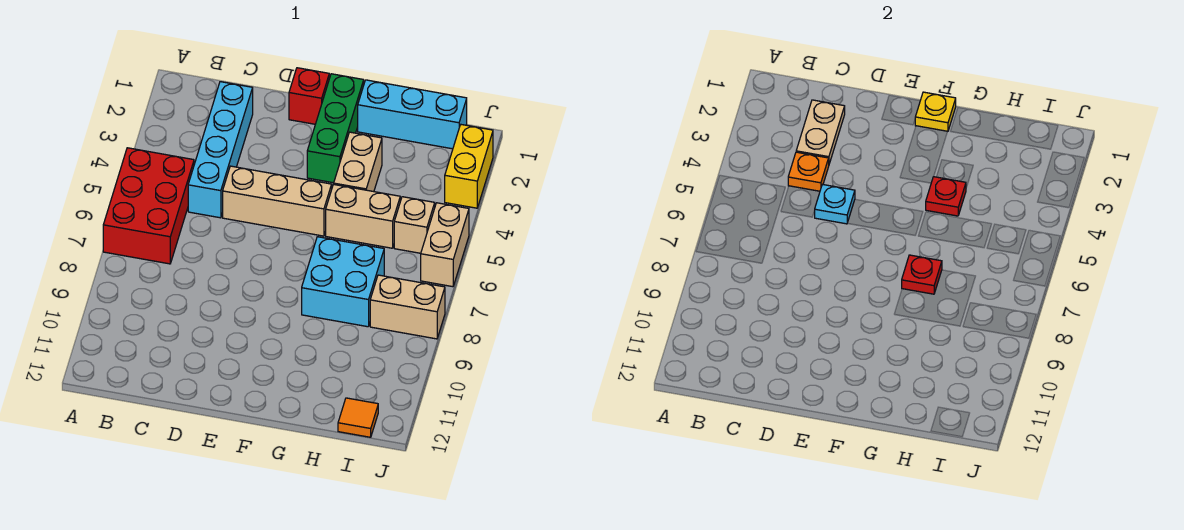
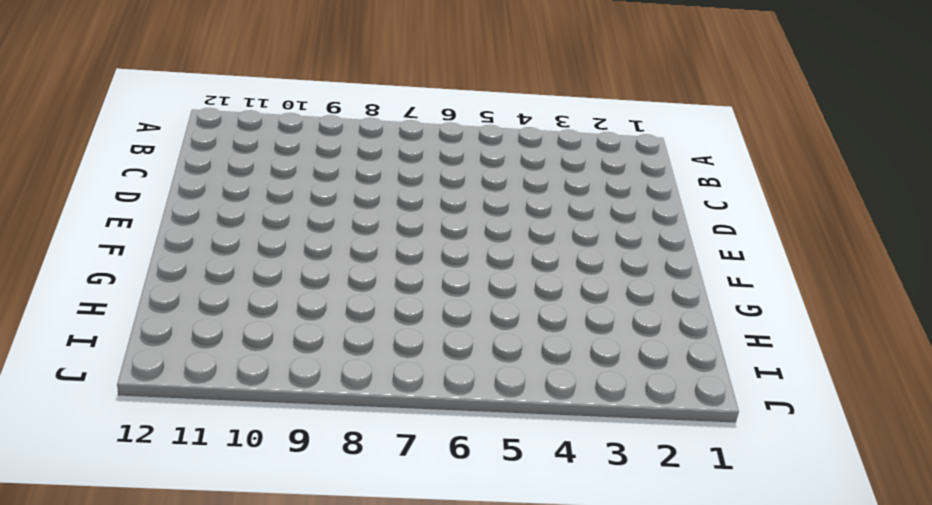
none -> red 2x3 brick [103,148,194,264]
none -> cyan 1x4 brick [188,82,253,218]
none -> tan 1x3 brick [223,166,332,236]

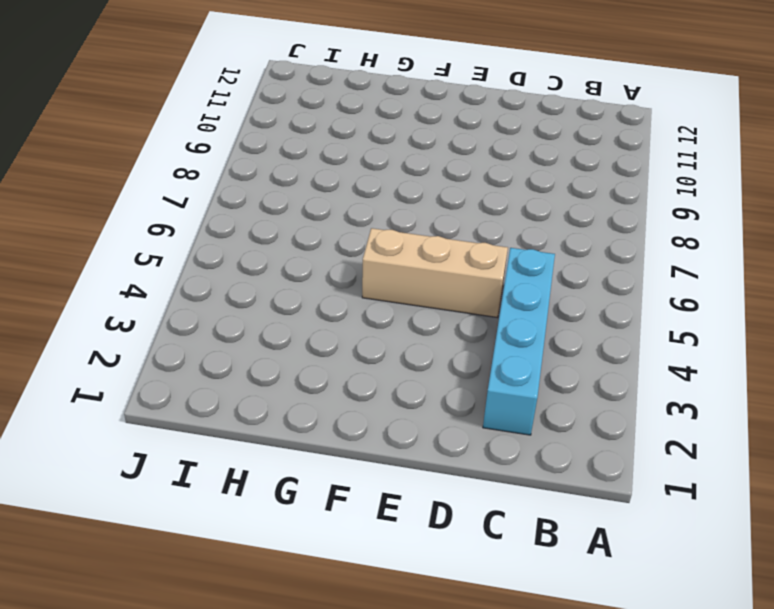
none -> red 2x3 brick [103,148,194,264]
none -> red 1x1 brick [289,68,329,124]
none -> green 1x3 brick [307,74,364,183]

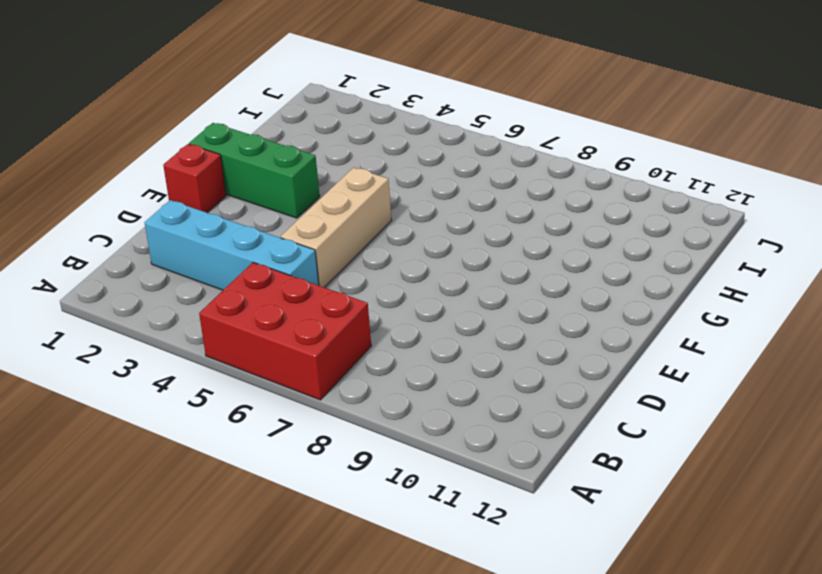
none -> cyan 1x3 brick [358,80,467,149]
none -> tan 1x2 brick [334,132,382,192]
none -> tan 1x2 brick [326,184,400,248]

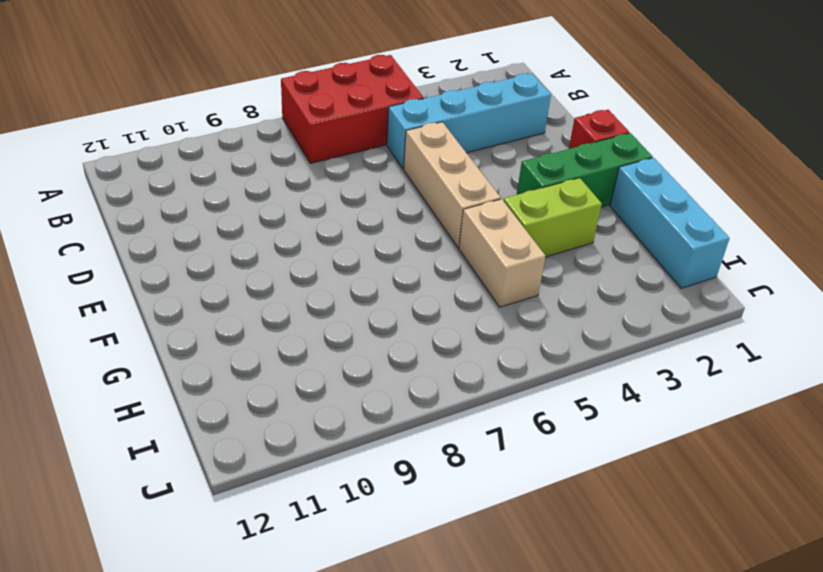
lime 1x2 brick [504,178,602,257] -> tan 1x2 brick [334,132,382,192]
none -> cyan 2x2 brick [302,237,384,327]
none -> tan 1x1 brick [394,197,435,253]
none -> tan 1x2 brick [370,275,445,339]

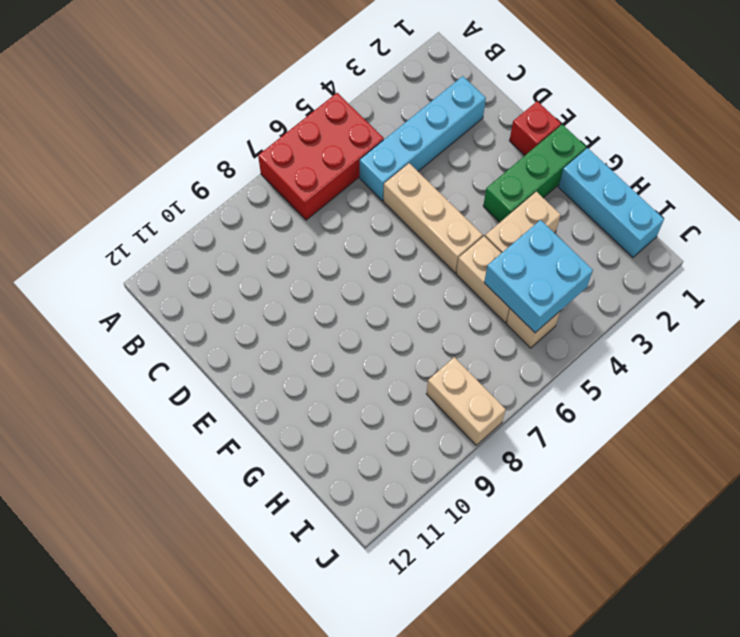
cyan 2x2 brick [484,220,593,333] -> cyan 2x2 brick moved to [302,237,384,327]
none -> orange 1x1 tile [338,398,378,437]
none -> yellow 1x2 brick [445,125,493,208]
none -> tan 1x2 brick [421,203,469,287]

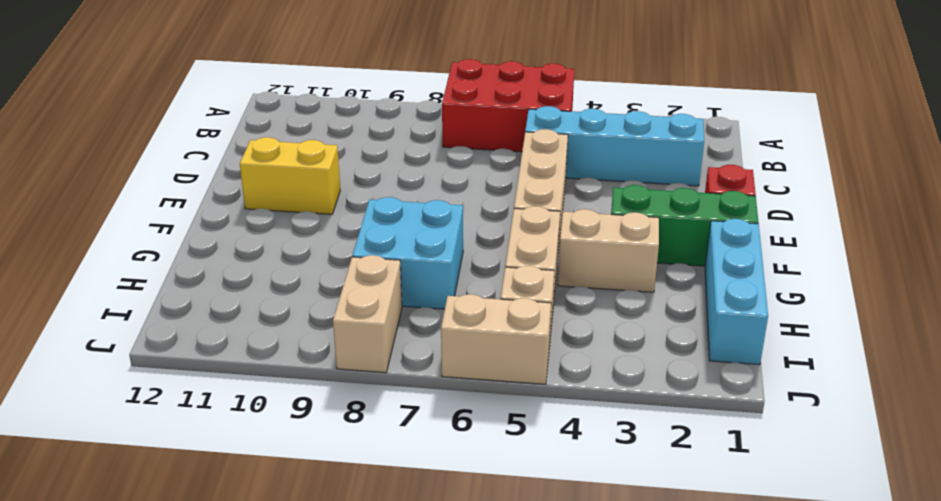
yellow 1x2 brick [240,137,340,214] -> yellow 1x2 brick moved to [445,125,493,208]
none -> orange 1x1 tile [338,398,378,437]
none -> tan 1x2 plate [796,100,845,164]
none -> orange 1x1 plate [788,152,829,191]

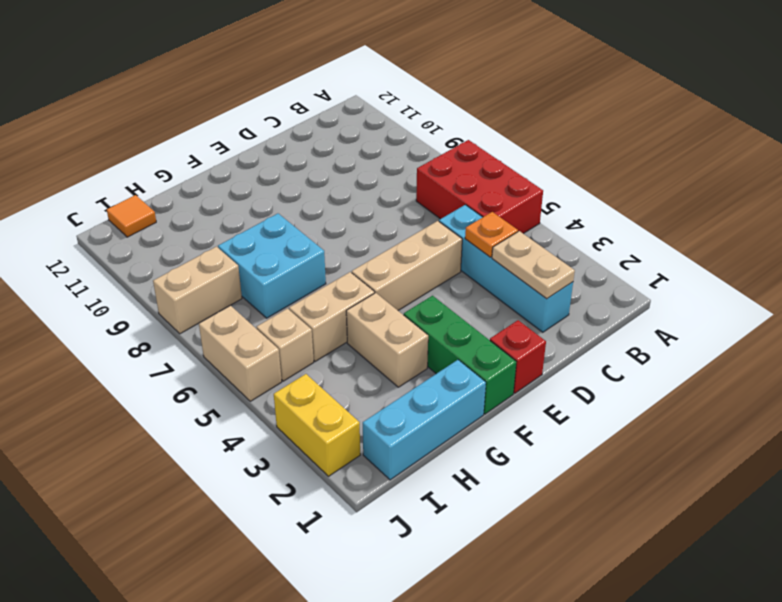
none -> cyan 1x1 plate [815,184,855,224]
none -> yellow 1x1 plate [915,92,956,132]
none -> red 1x1 plate [926,177,966,216]

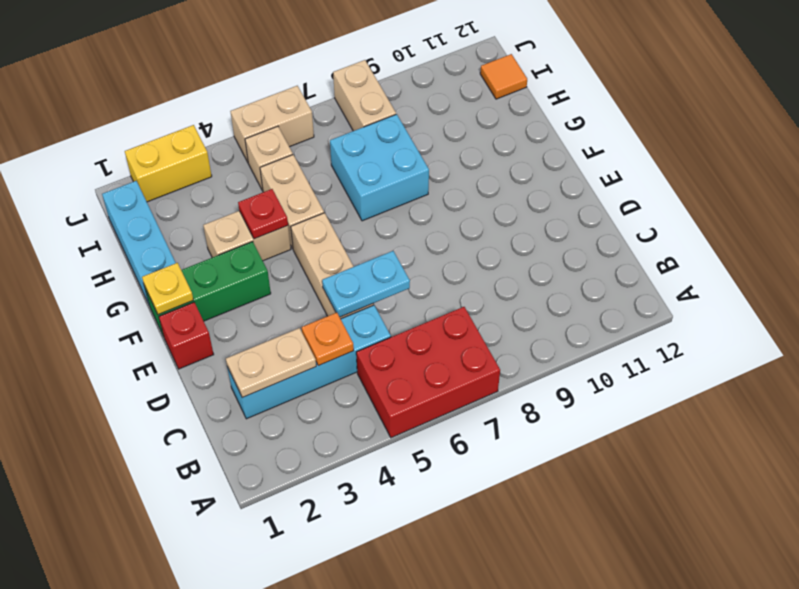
cyan 1x2 plate [322,251,410,317] -> cyan 1x1 plate [815,184,855,224]
none -> red 1x1 plate [902,255,942,294]

